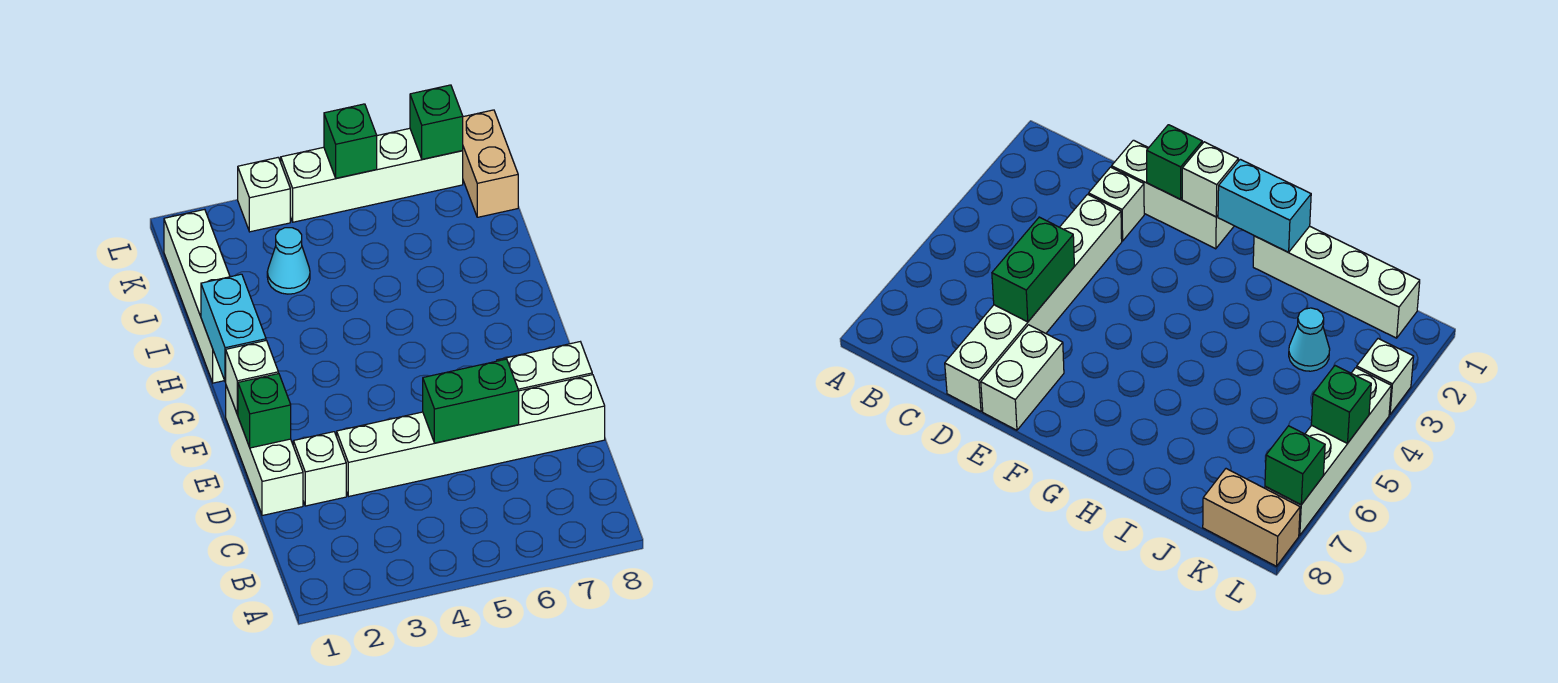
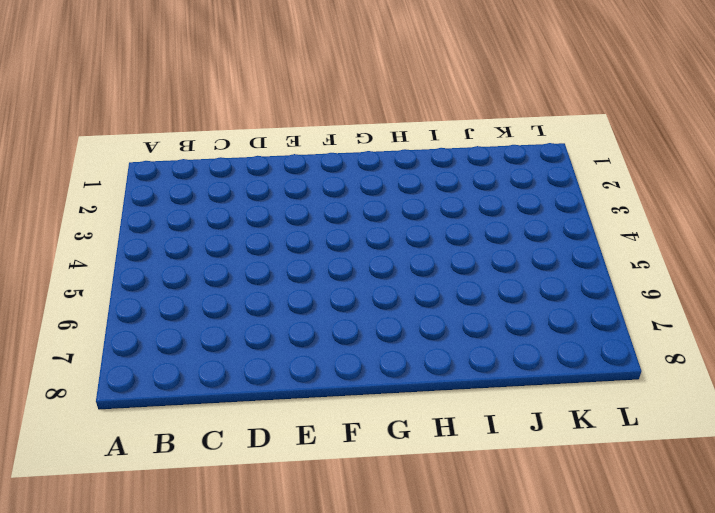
none -> white 1x3 brick [226,386,303,516]
none -> white 1x1 brick [293,432,346,506]
none -> white 1x6 brick [337,375,605,497]

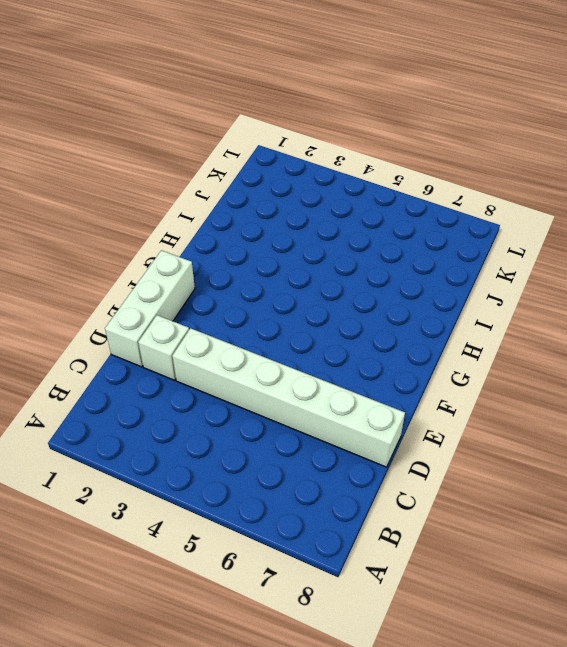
none -> white 1x2 brick [497,342,592,391]
none -> white 1x4 brick [164,209,230,383]
none -> cyan 1x1 cone [267,228,310,294]

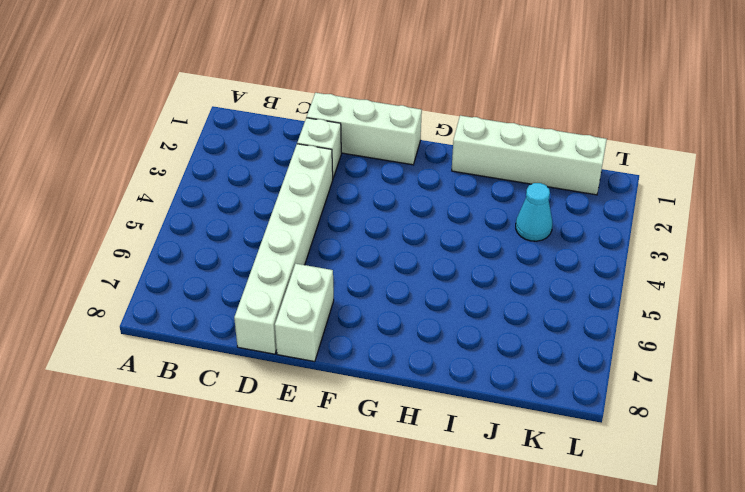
none -> tan 1x2 brick [463,110,518,217]
none -> white 1x1 brick [238,157,290,232]
none -> white 1x4 brick [281,128,463,222]

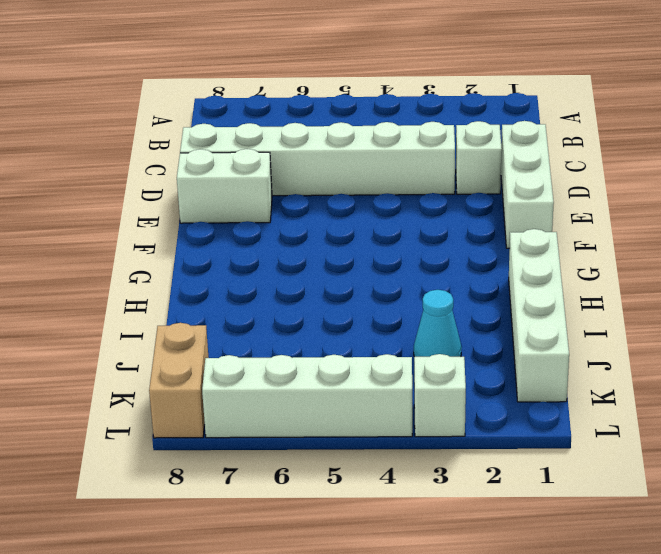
none -> green 1x2 brick [423,359,519,443]
none -> green 1x1 brick [238,373,291,448]
none -> white 1x1 brick [226,340,278,415]

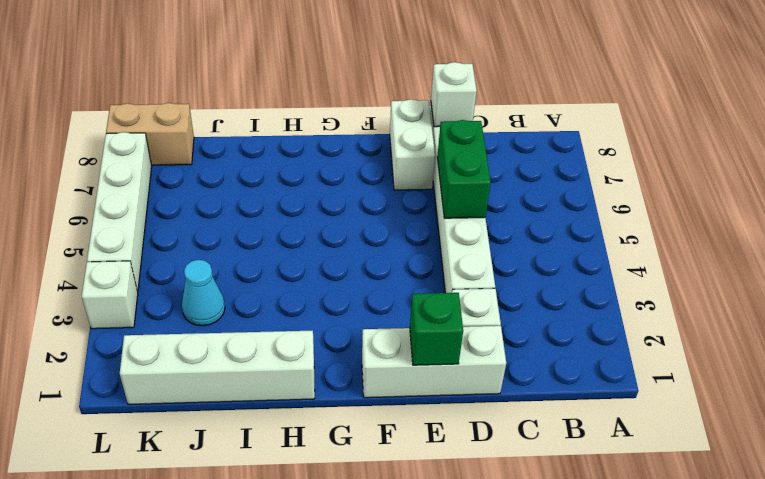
white 1x1 brick [431,62,477,127] -> white 1x1 brick moved to [226,340,278,415]
none -> cyan 1x2 brick [201,274,266,382]
none -> green 1x1 brick [324,104,377,178]
none -> green 1x1 brick [410,85,463,159]

